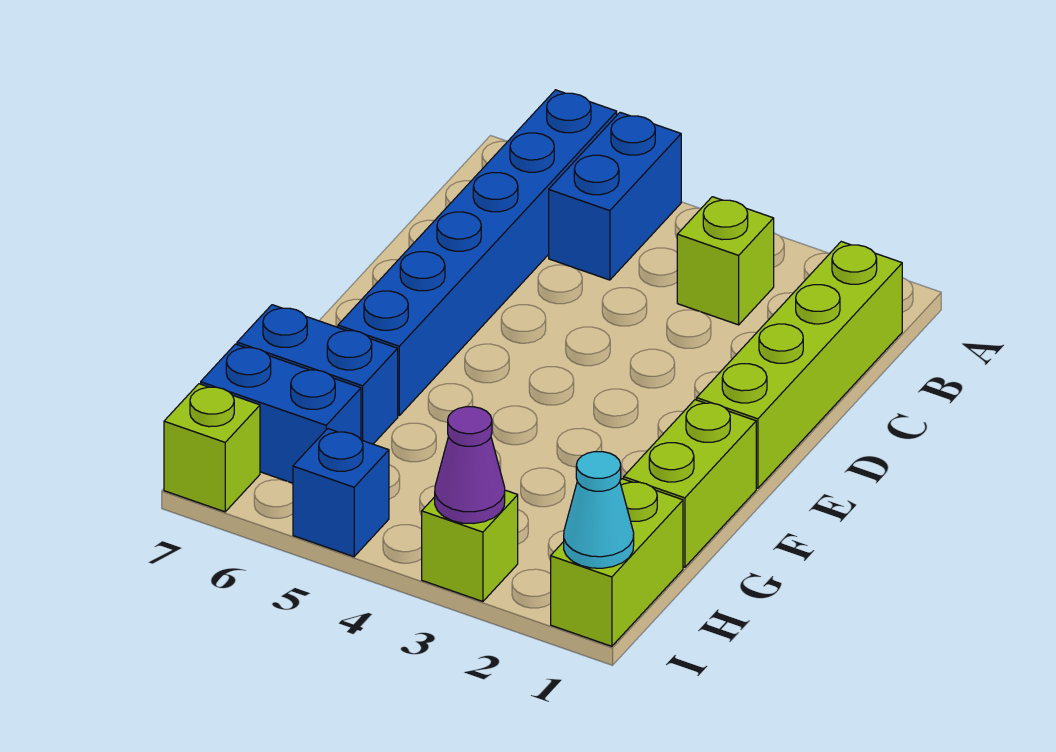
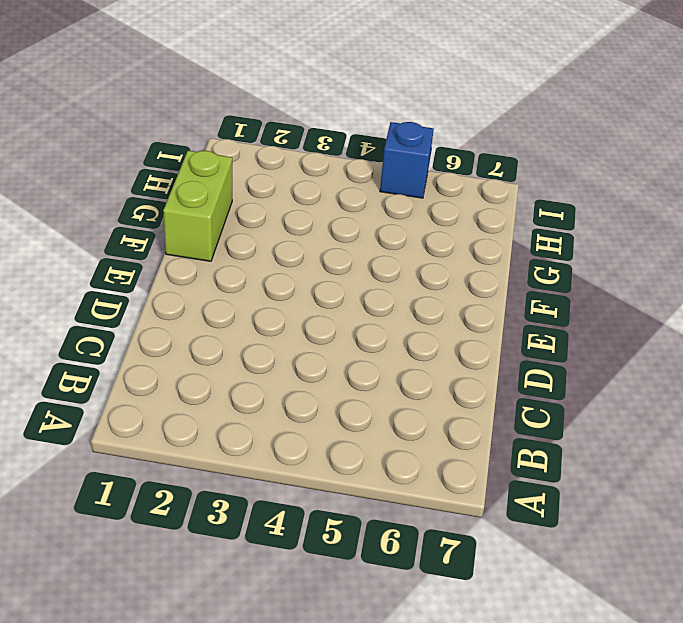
none -> blue 1x2 brick [549,112,681,280]
none -> blue 1x6 brick [338,90,617,416]
none -> lime 1x4 brick [697,242,902,488]

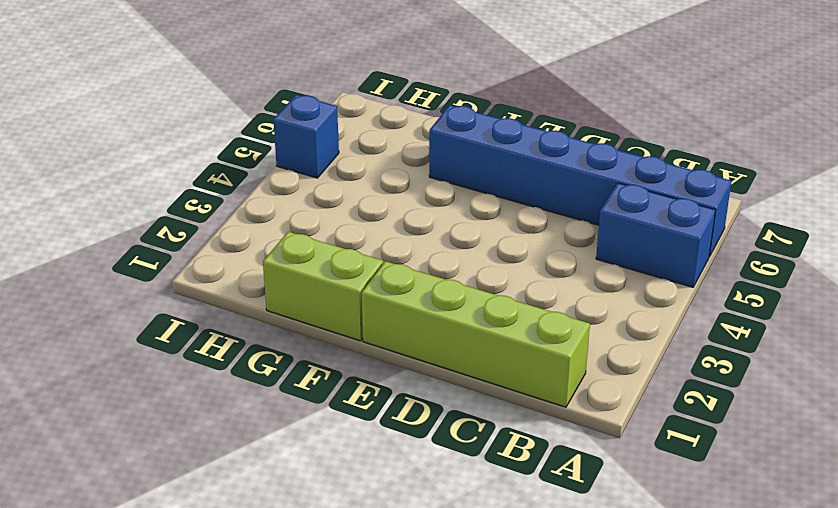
none -> lime 1x1 brick [677,197,774,325]
none -> blue 1x2 brick [237,305,398,444]
none -> lime 1x2 brick [551,479,683,646]

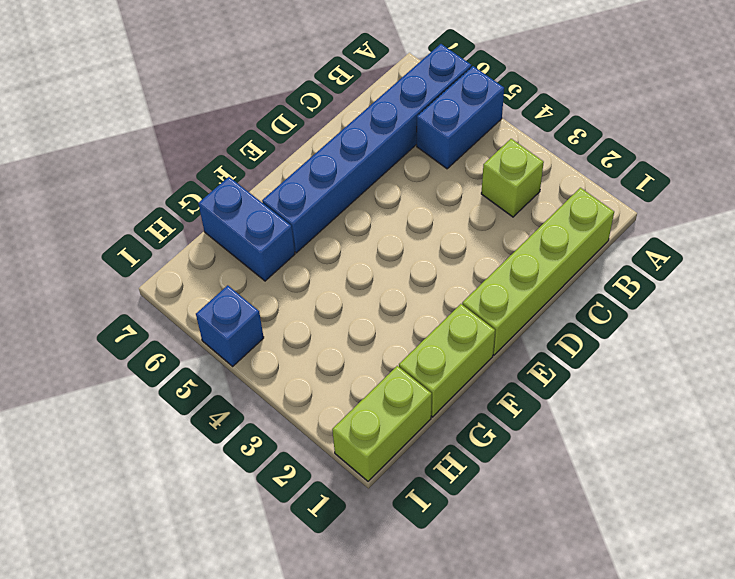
none -> blue 1x2 brick [201,344,361,483]
none -> lime 1x1 brick [422,490,518,602]
none -> lime 1x1 brick [164,384,260,512]

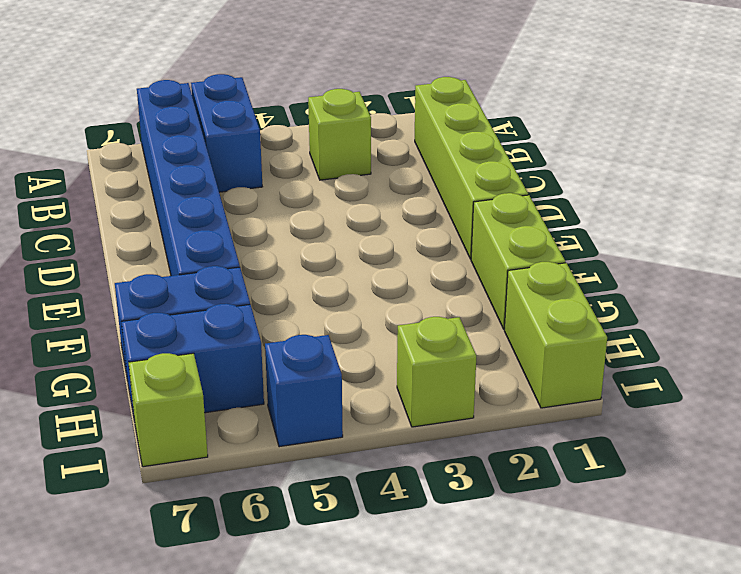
none -> cyan 1x1 cone [564,452,634,568]
none -> purple 1x1 cone [435,407,505,524]

